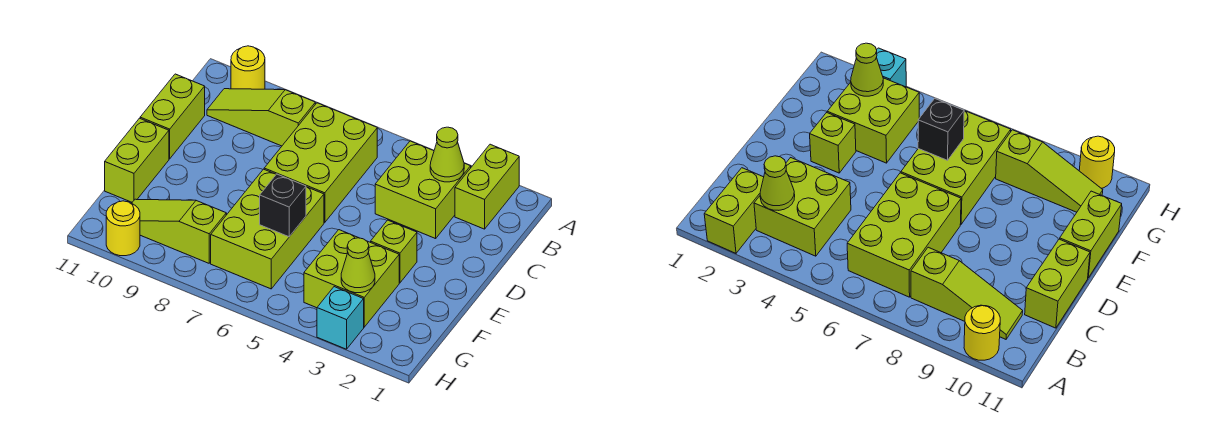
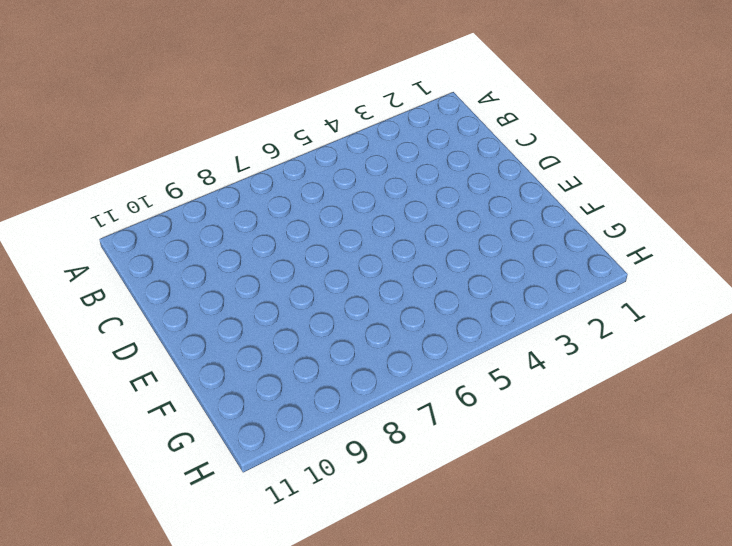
none -> lime 1x2 brick [455,144,519,229]
none -> yellow 1x1 round brick [231,46,265,89]
none -> lime 2x2 brick [375,141,471,239]

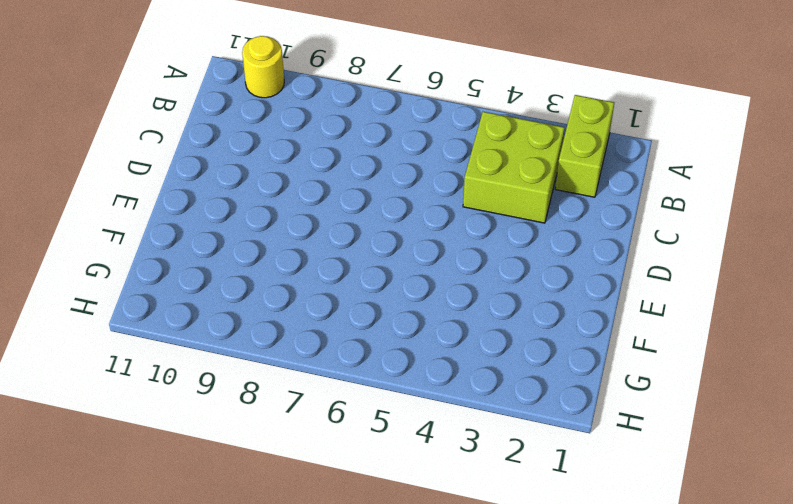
none -> lime 2x3 brick [264,103,377,223]
none -> lime 1x3 slope [207,89,315,146]
none -> lime 1x2 brick [140,74,205,159]

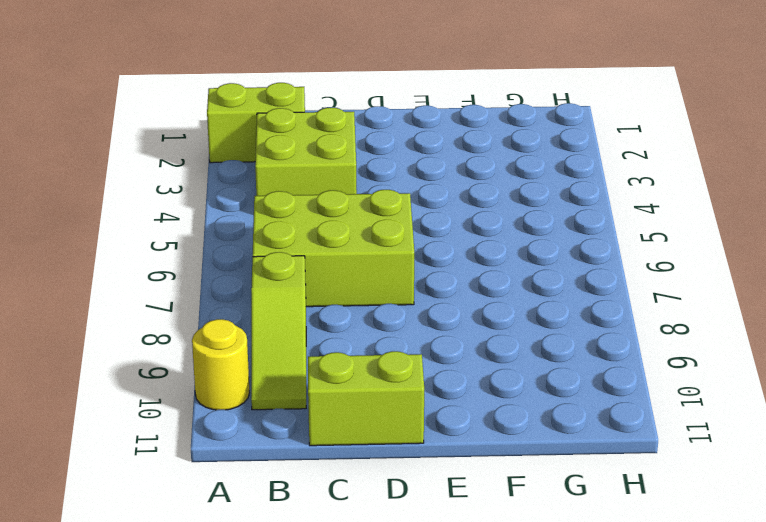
none -> lime 1x1 brick [371,220,417,283]
none -> lime 2x3 brick [211,169,324,289]
none -> lime 1x2 brick [105,118,169,202]

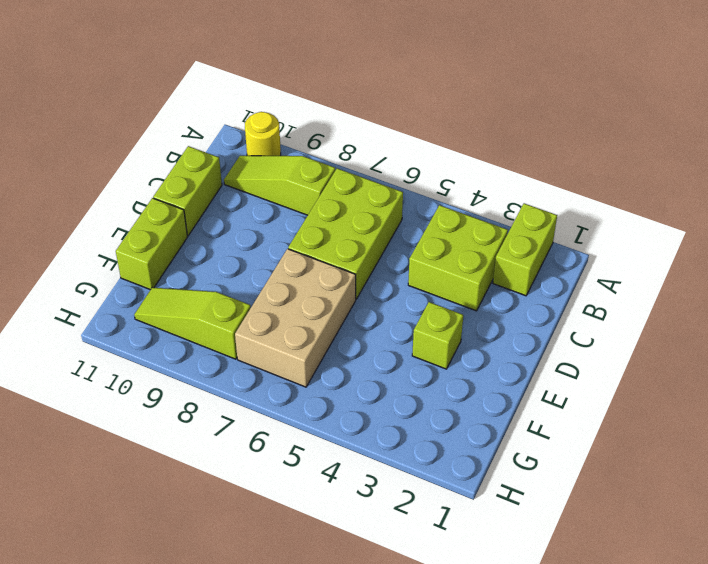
tan 2x3 brick [235,249,356,387] -> lime 2x3 brick [211,169,324,289]
none -> lime 2x2 brick [304,230,399,327]
none -> cyan 1x1 brick [317,287,364,349]
none -> yellow 1x1 round brick [106,201,140,256]

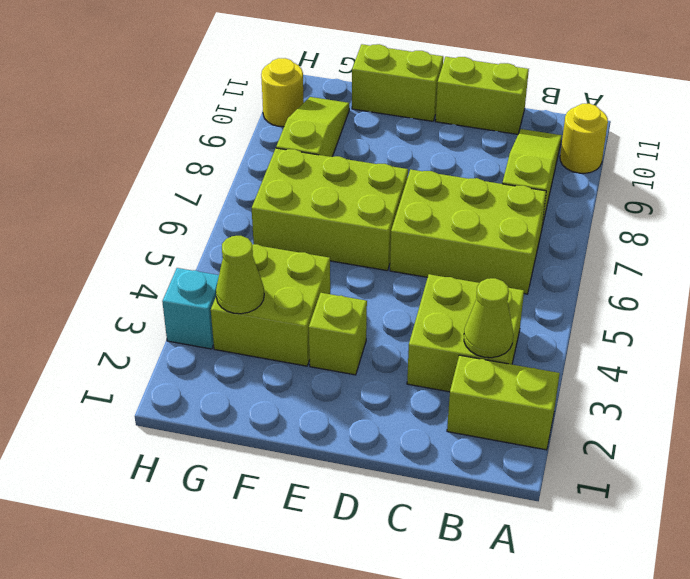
none -> black 1x1 brick [260,174,306,237]

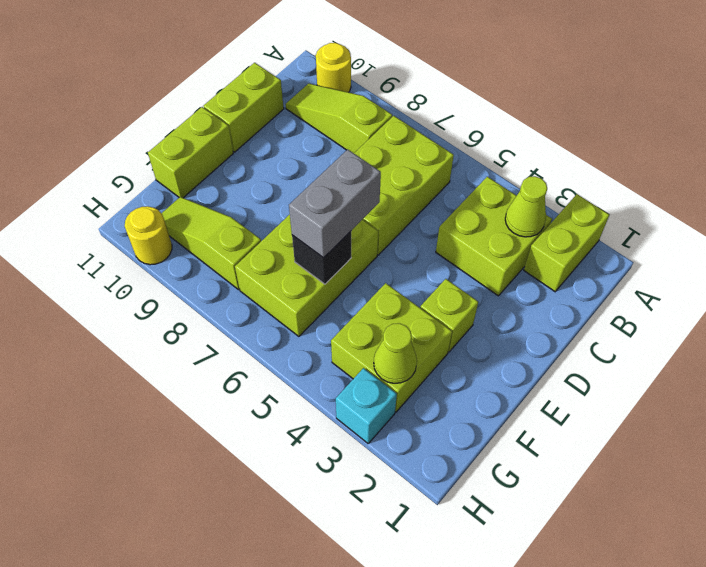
grey 1x2 brick [289,149,381,258] -> none

